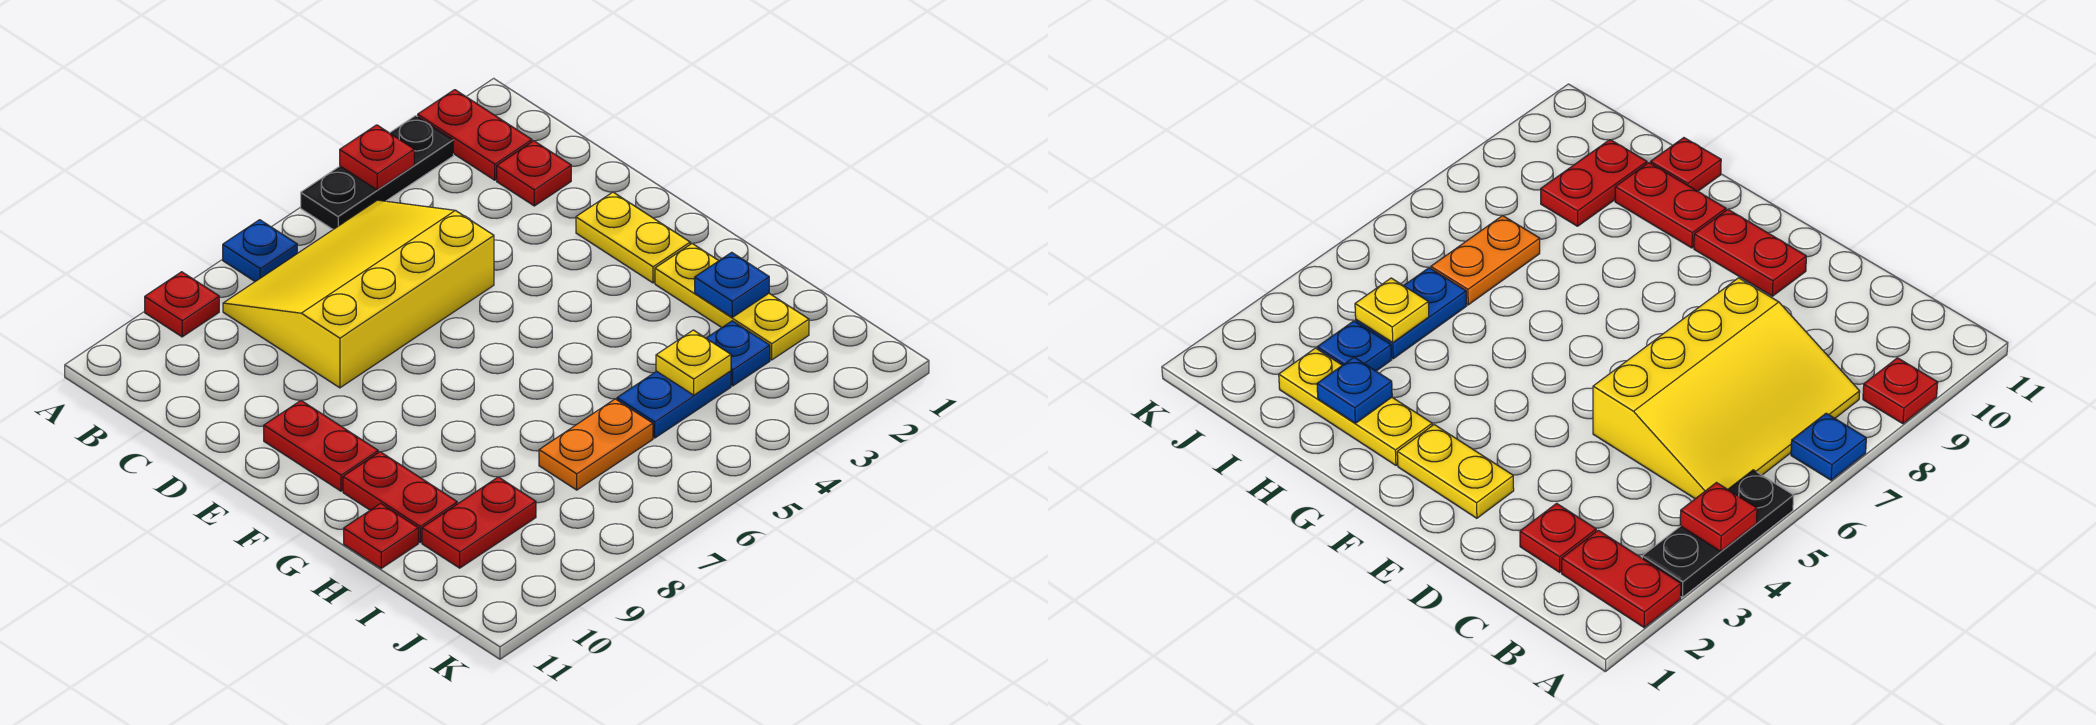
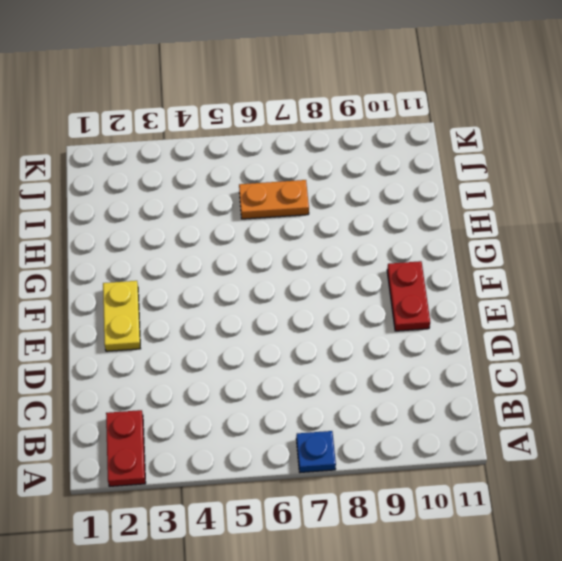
none -> black 1x3 plate [301,116,453,229]
none -> red 1x1 plate [145,272,219,337]
none -> yellow 3x4 slope [223,200,494,388]

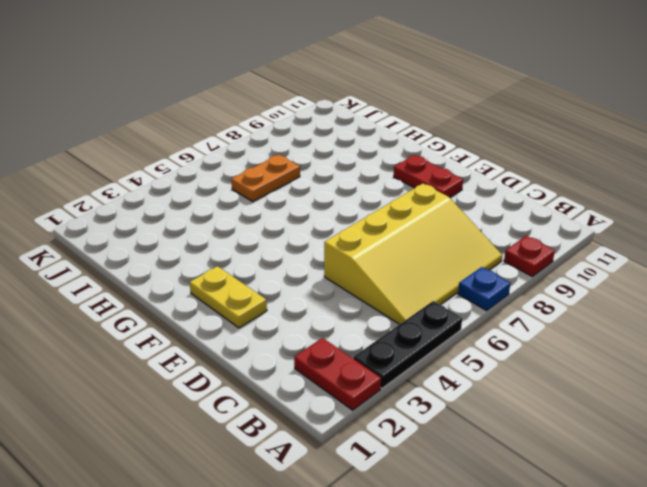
none -> red 1x1 plate [497,141,571,206]
none -> yellow 1x3 plate [655,243,809,360]
none -> red 1x2 plate [343,452,457,542]

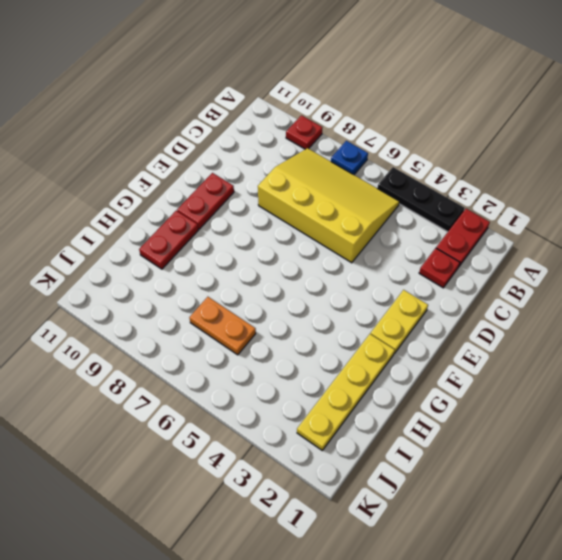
yellow 1x4 plate [297,334,395,450] -> yellow 1x3 plate [655,243,809,360]
none -> red 1x1 plate [344,503,418,568]
none -> blue 1x1 plate [706,321,770,386]
none -> blue 1x2 plate [617,371,731,438]

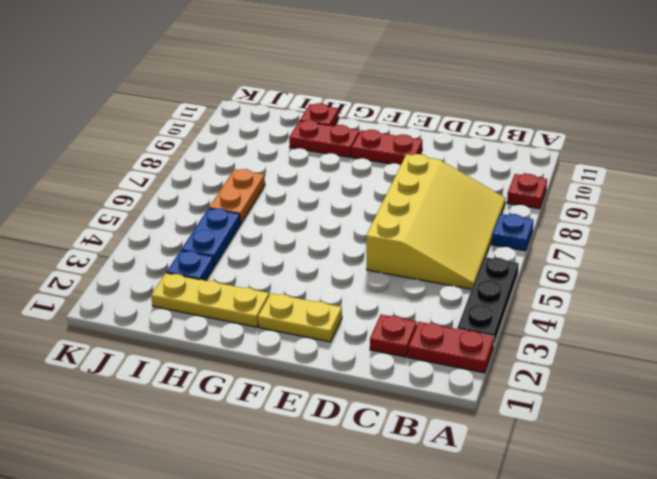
none -> red 1x2 plate [422,477,536,568]
none -> red 1x1 plate [340,125,414,190]
none -> blue 1x1 plate [695,252,769,317]

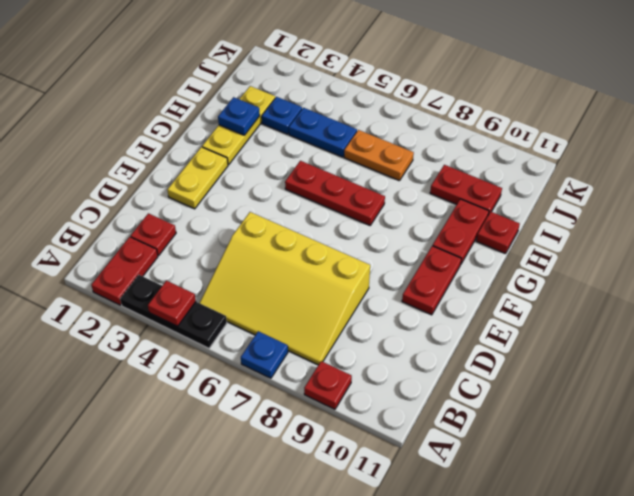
red 1x3 plate [285,161,385,225] -> none
none -> yellow 1x1 plate [656,330,731,395]

